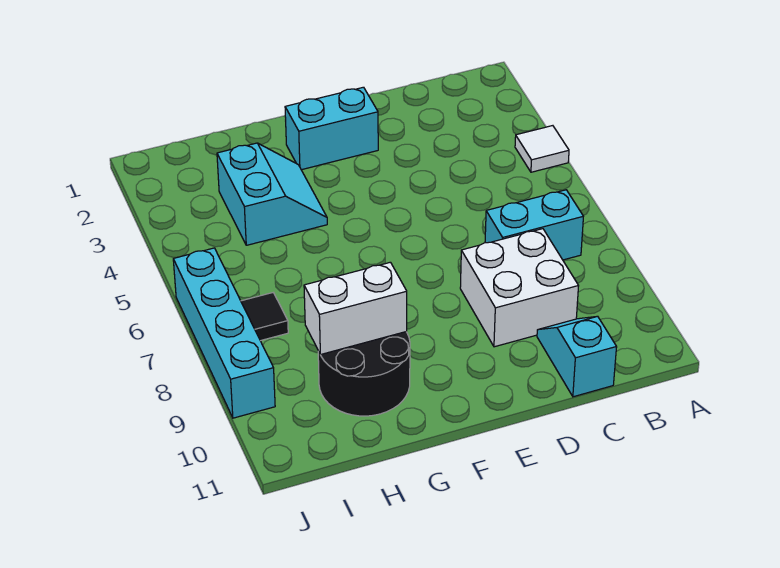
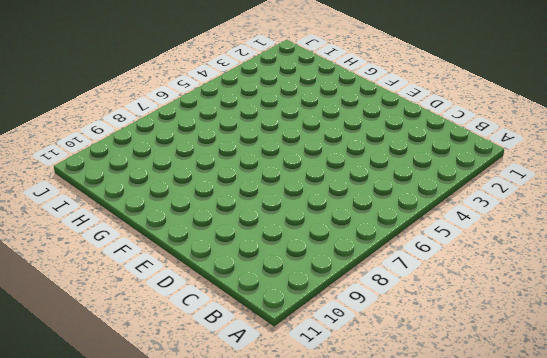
none -> white 1x1 tile [515,126,569,172]
none -> cyan 1x2 brick [485,190,583,260]

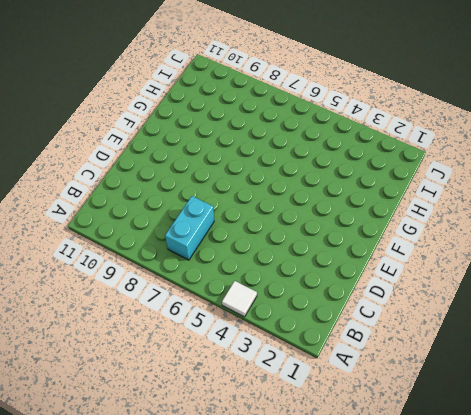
none -> white 2x2 brick [460,229,578,347]
none -> cyan 1x2 slope [537,316,617,397]

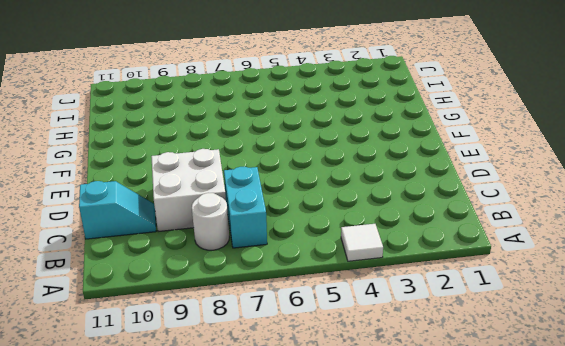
white 1x1 round brick [192,193,229,250] -> none
none -> cyan 1x2 brick [285,87,378,170]
none -> cyan 2x2 slope [217,143,327,245]

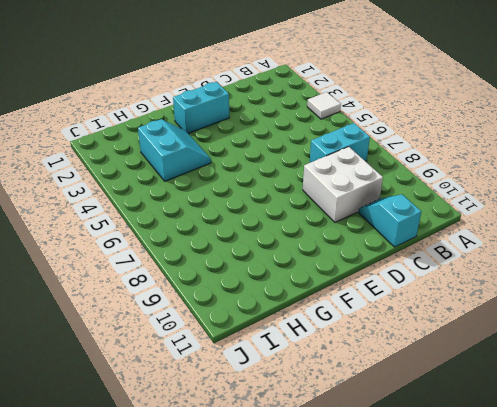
none -> black 2x2 round brick [318,332,410,416]
none -> black 1x1 tile [241,293,288,341]

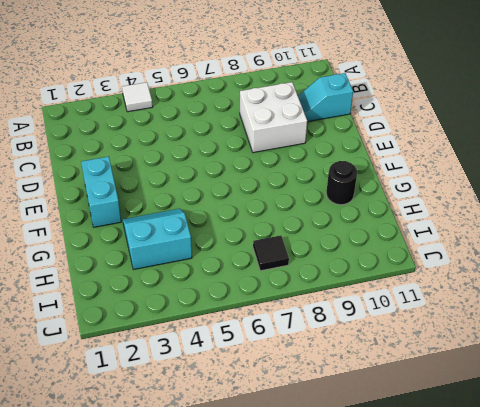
black 1x1 round brick [326,161,357,205] -> black 2x2 round brick [318,332,410,416]
none -> cyan 1x2 brick [485,190,583,260]
none -> cyan 1x4 brick [173,248,275,418]

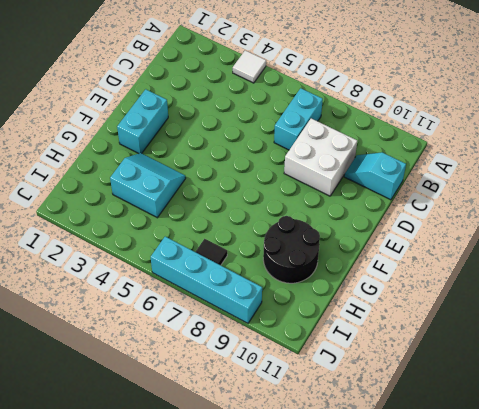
none -> white 1x2 brick [304,262,407,355]

